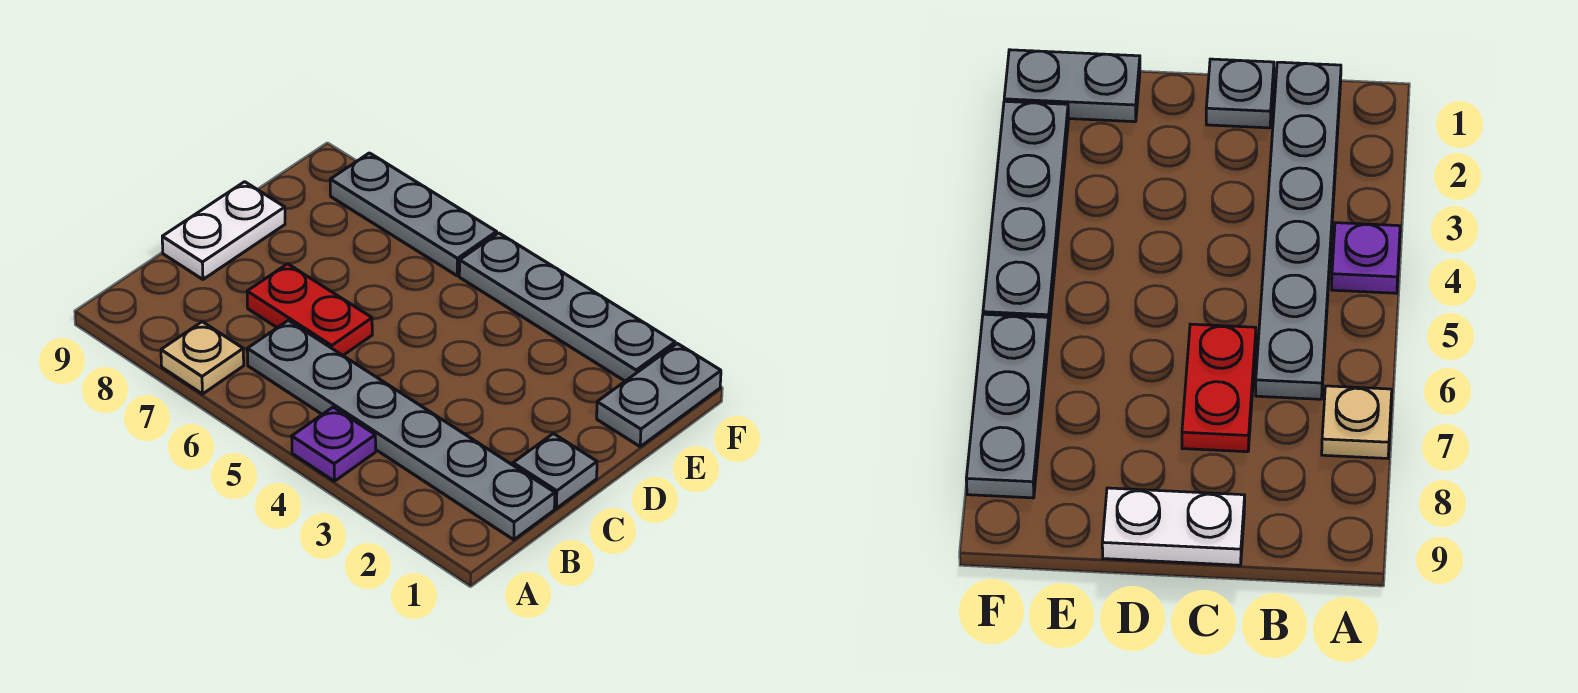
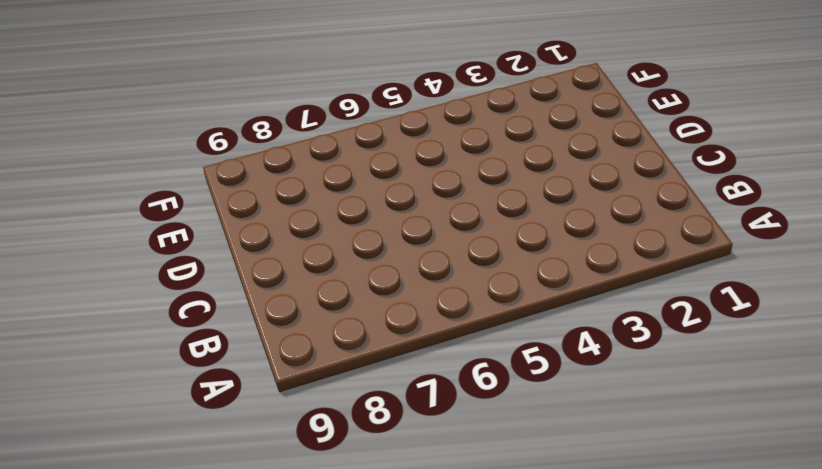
none -> purple 1x1 plate [292,407,376,481]
none -> tan 1x1 plate [161,322,244,394]

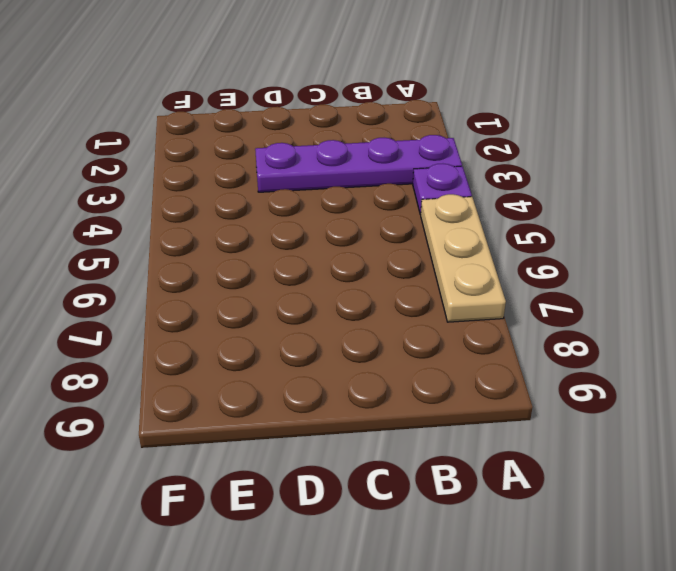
purple 1x4 plate [255,135,462,192] -> grey 1x6 plate [247,320,555,540]
tan 1x3 plate [420,194,506,322] -> tan 1x1 plate [161,322,244,394]
none -> grey 1x1 plate [513,434,597,508]
none -> red 1x2 plate [247,264,372,355]

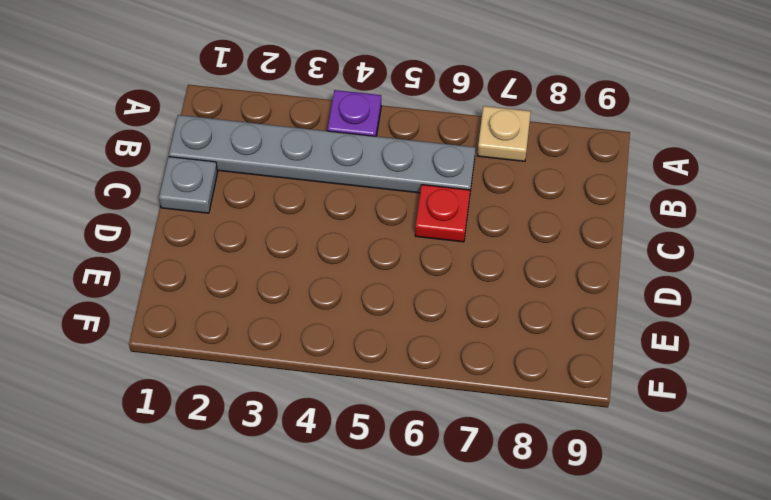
red 1x1 plate [415,185,470,242] -> red 1x2 plate [247,264,372,355]
none -> white 1x2 plate [162,182,285,279]
none -> grey 1x2 plate [597,344,721,446]

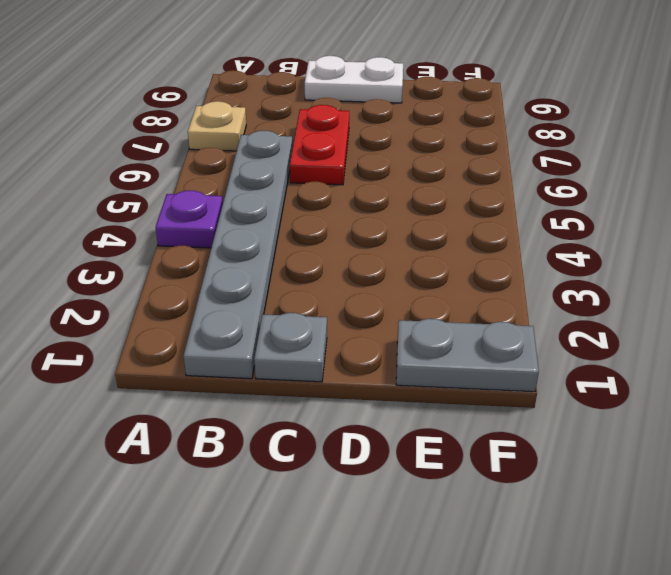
none -> grey 1x4 plate [459,233,675,381]
none -> grey 1x3 plate [330,153,497,276]

